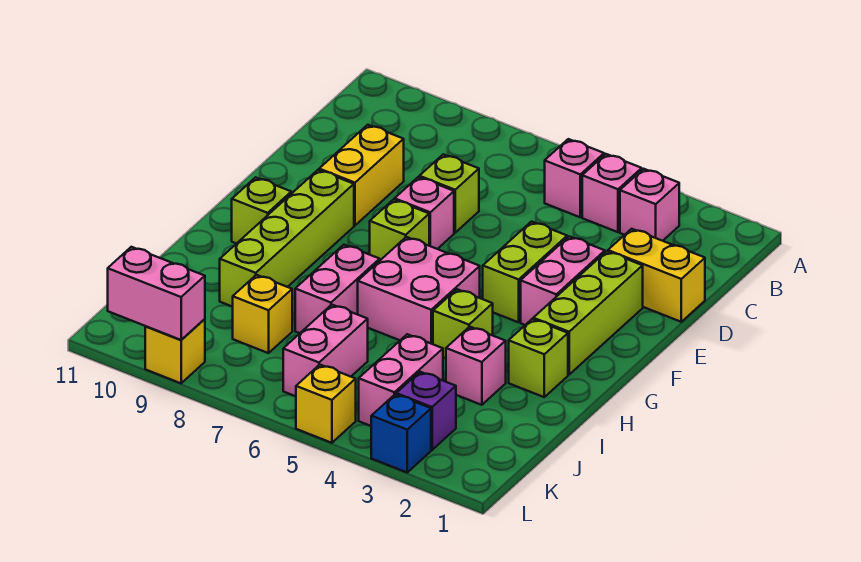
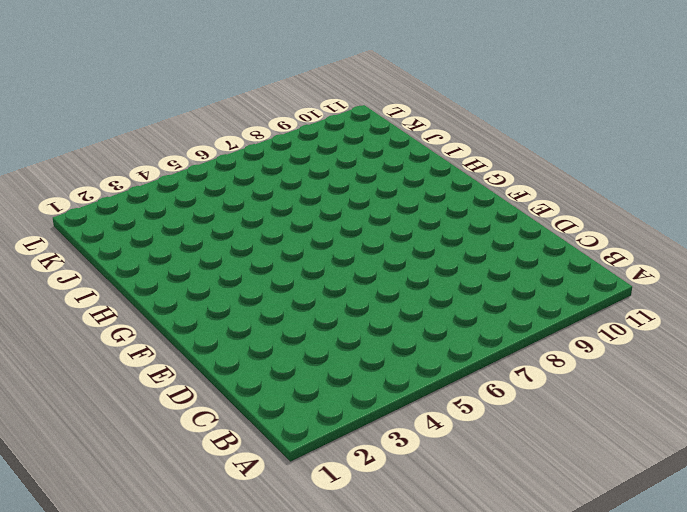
none -> pink 1x1 brick [620,169,679,241]
none -> pink 1x1 brick [582,154,642,232]
none -> pink 1x1 brick [545,139,604,217]

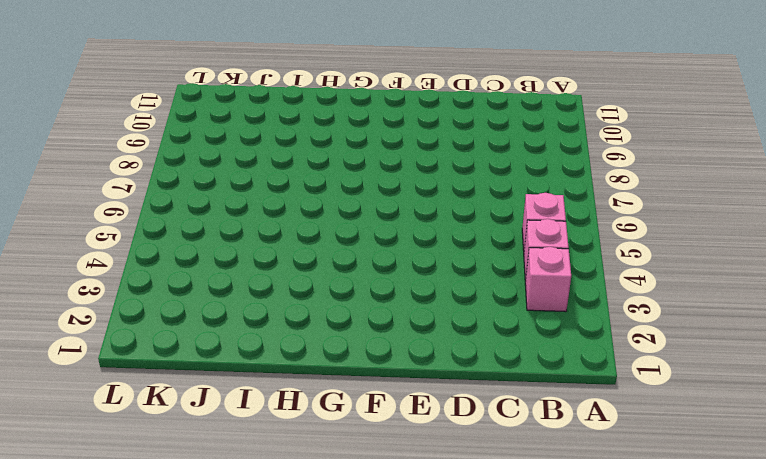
none -> yellow 1x2 brick [608,229,705,322]
none -> lime 1x1 brick [419,154,479,233]
none -> yellow 1x2 brick [319,125,404,225]

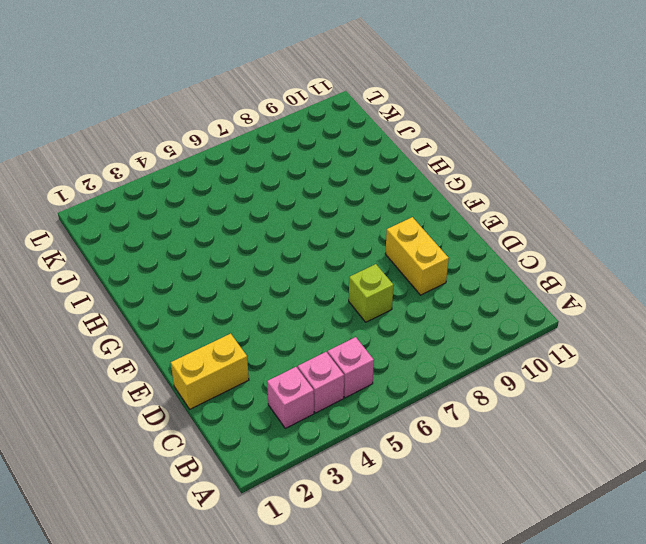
none -> lime 1x3 brick [533,251,643,375]
none -> pink 1x2 brick [521,236,605,325]
none -> lime 1x2 brick [483,222,567,322]

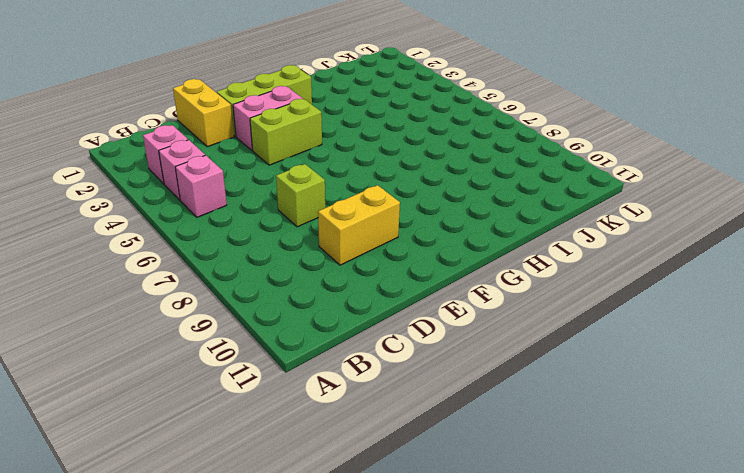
none -> pink 1x1 brick [395,177,454,249]
none -> lime 1x1 brick [370,200,429,260]
none -> lime 1x4 brick [220,170,354,307]

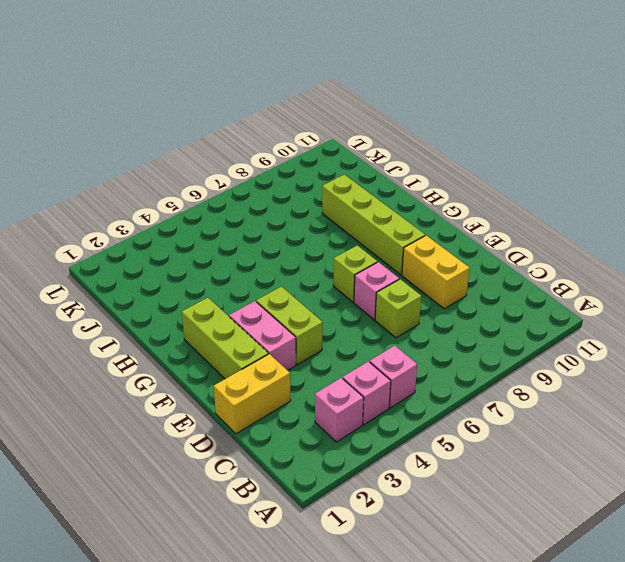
none -> pink 2x2 brick [358,237,480,344]
none -> lime 1x1 brick [232,177,291,244]
none -> lime 1x1 brick [509,319,568,397]

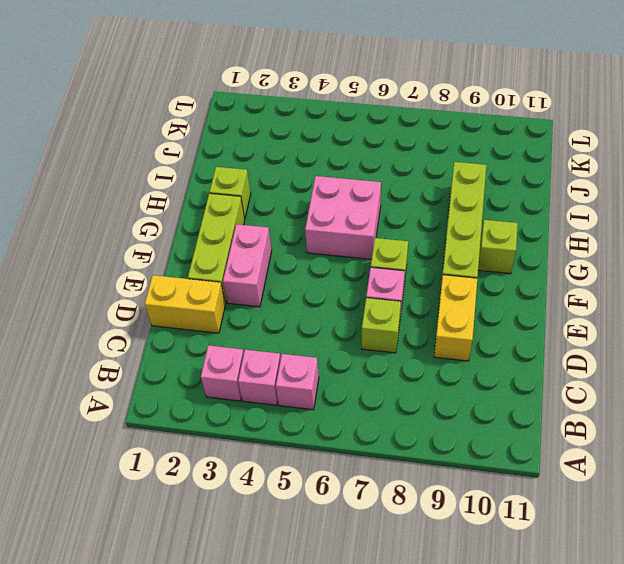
none -> lime 1x2 brick [483,222,567,322]
none -> lime 1x1 brick [433,289,493,358]
none -> pink 1x2 brick [295,245,380,333]

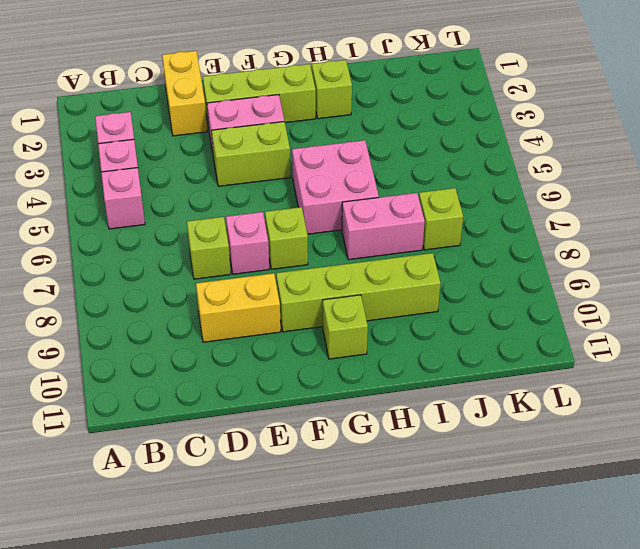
lime 1x1 brick [419,188,463,250] -> lime 1x1 brick moved to [433,289,493,358]
none -> pink 1x1 brick [446,327,506,405]
none -> pink 1x2 brick [359,334,443,426]
none -> pink 1x2 brick [283,305,368,396]

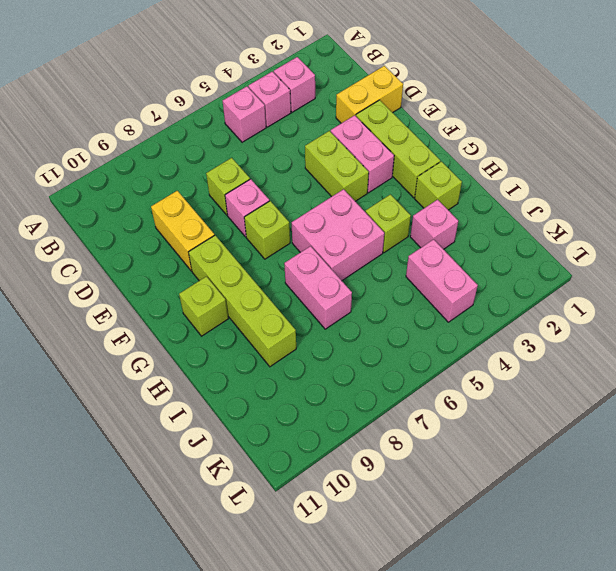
none -> pink 1x2 brick [283,305,368,396]
none -> yellow 1x1 brick [233,275,292,353]
none -> purple 1x1 brick [396,372,456,450]

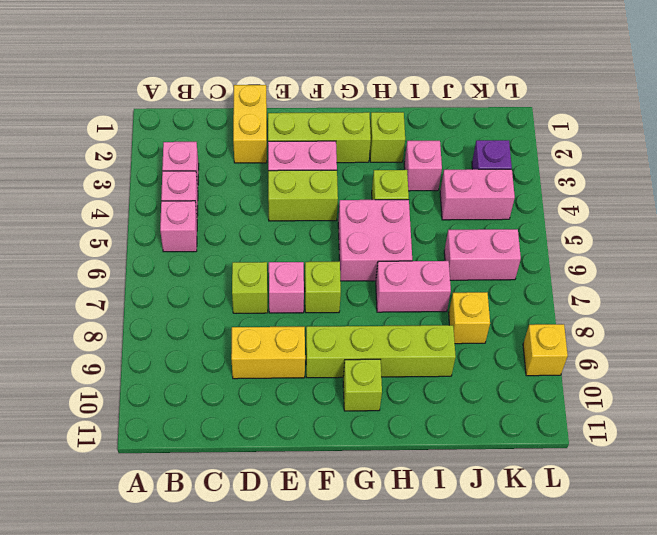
none -> blue 1x1 brick [371,394,431,472]
none -> yellow 1x1 brick [296,365,356,443]
none -> pink 1x2 brick [108,247,205,340]

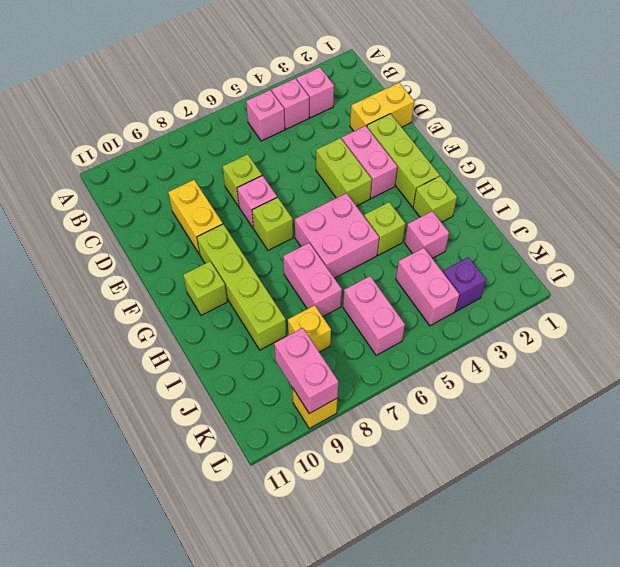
pink 1x2 brick [274,328,338,414] -> pink 1x2 brick turned to [108,247,205,340]
none -> blue 1x1 brick [371,394,431,472]
none -> yellow 1x1 brick [296,365,356,443]

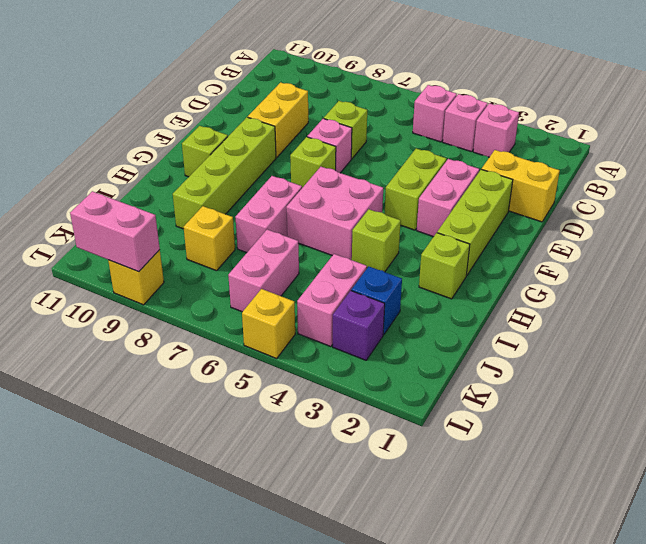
blue 1x1 brick [351,266,402,335] -> blue 1x1 brick moved to [371,394,431,472]
none -> pink 1x1 brick [446,327,506,405]

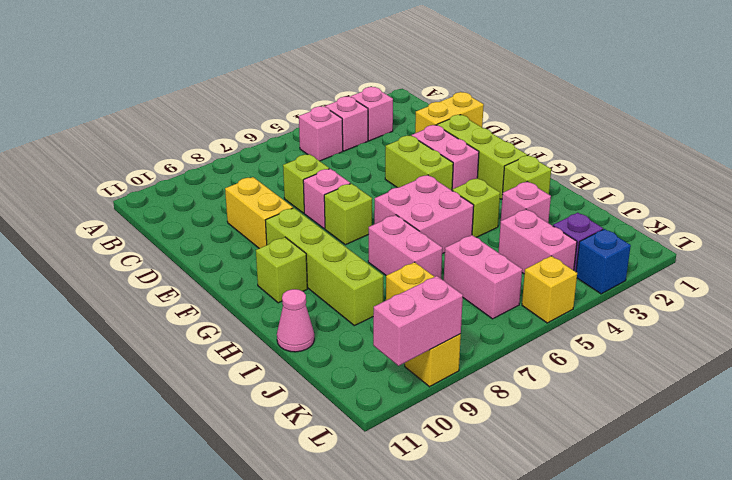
pink 1x1 cone [277,289,314,352] -> none

